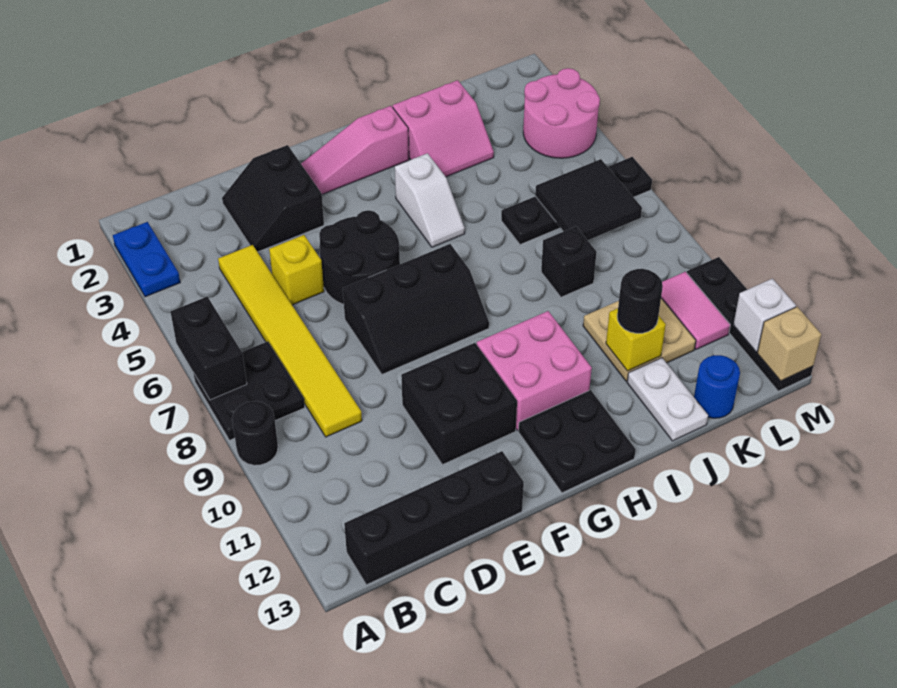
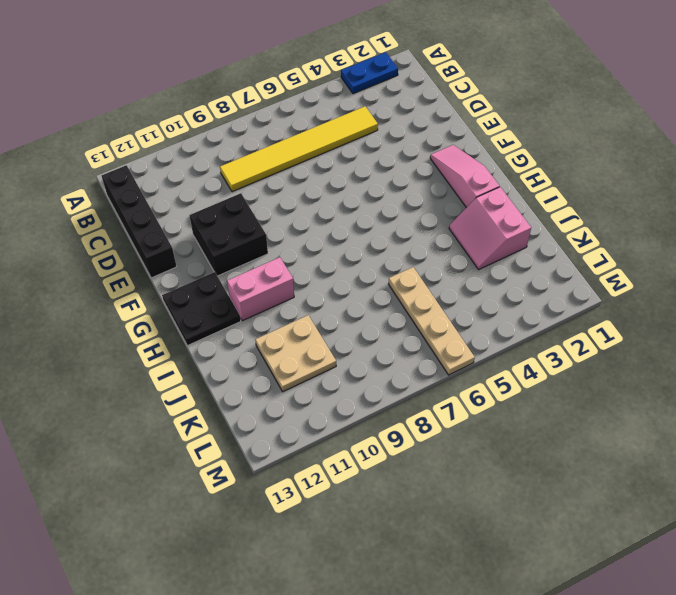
pink 1x2 brick [227,257,294,321] -> pink 2x2 brick [477,311,592,431]
tan 1x4 plate [389,267,475,375] -> black 1x4 plate [501,157,652,245]
none -> black 2x2 plate [194,341,305,440]
none -> black 1x1 round brick [232,401,278,465]
none -> black 2x2 slope [222,145,324,252]

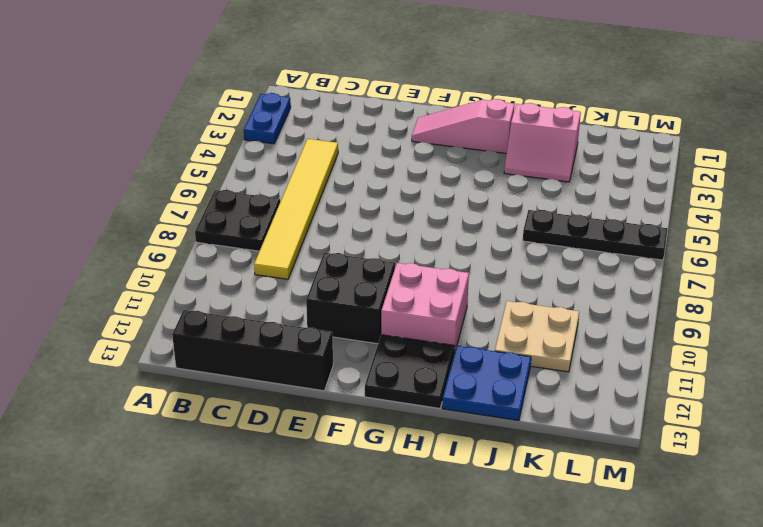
blue 2x2 plate [442,346,531,421] -> white 1x2 plate [627,358,708,441]
none -> black 1x1 round brick [232,401,278,465]
none -> black 2x2 slope [222,145,324,252]
none -> yellow 1x1 brick [269,235,324,305]

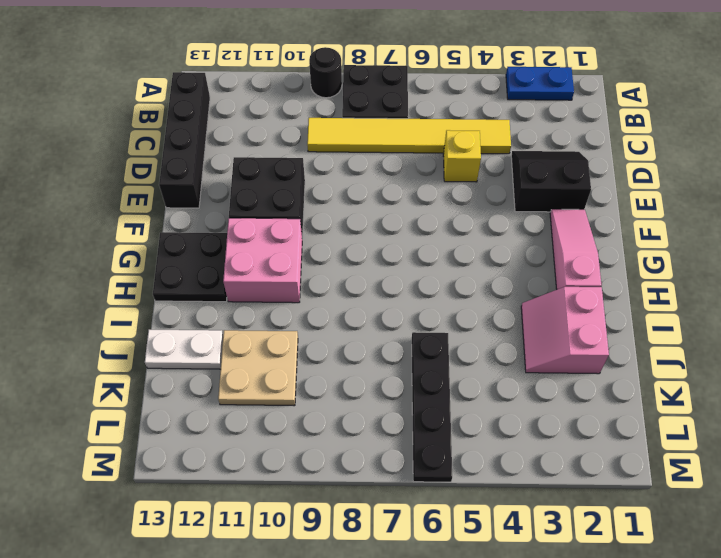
none -> black 2x2 round brick [319,210,400,304]
none -> black 2x3 slope [343,244,489,374]
none -> white 1x2 slope [395,153,465,247]

